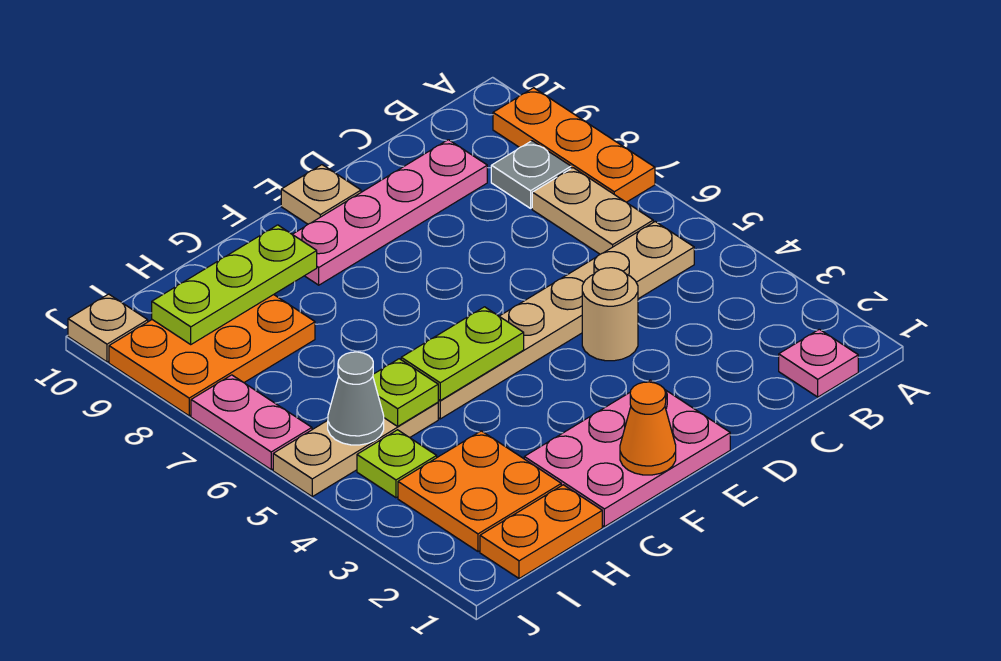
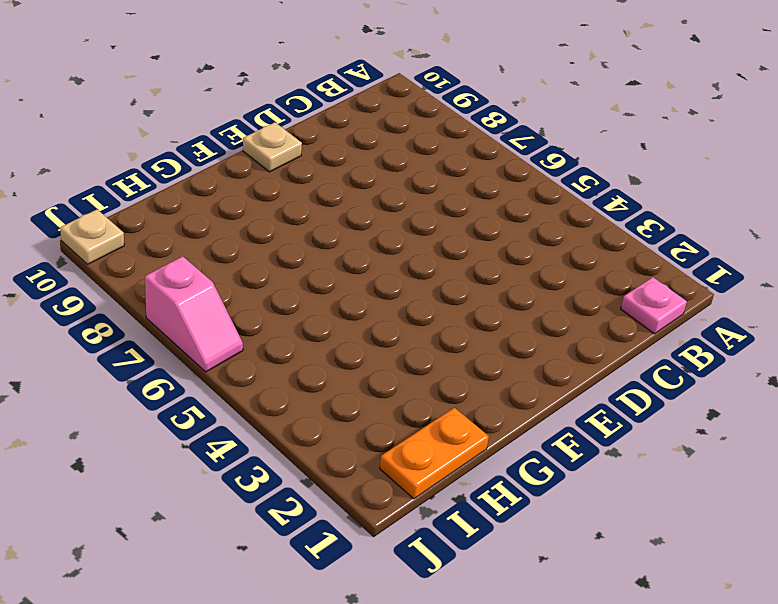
pink 1x2 slope [145,256,243,372] -> pink 1x2 plate [191,375,312,470]
none -> orange 1x3 plate [493,88,655,202]
none -> tan 1x6 plate [438,222,694,419]
none -> tan 1x2 plate [532,168,653,254]

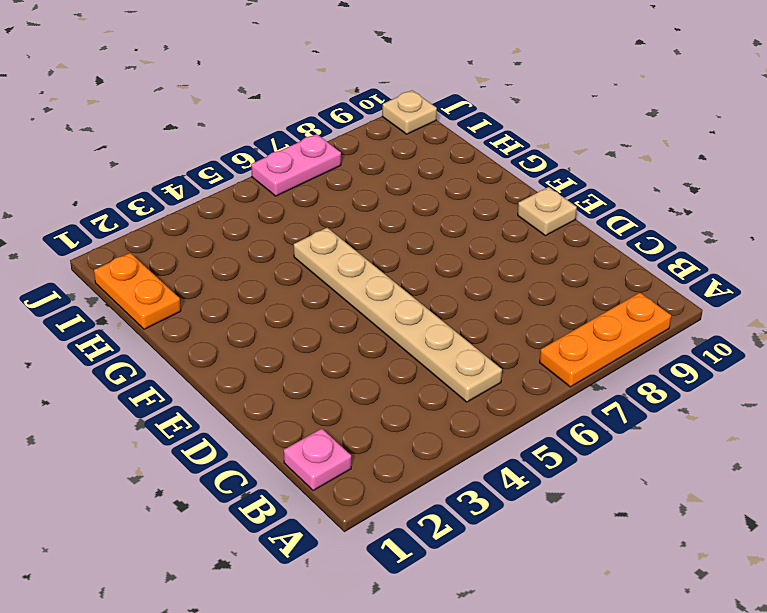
none -> tan 1x2 plate [532,168,653,254]
none -> grey 1x1 plate [491,141,571,208]
none -> pink 1x4 plate [292,140,487,285]

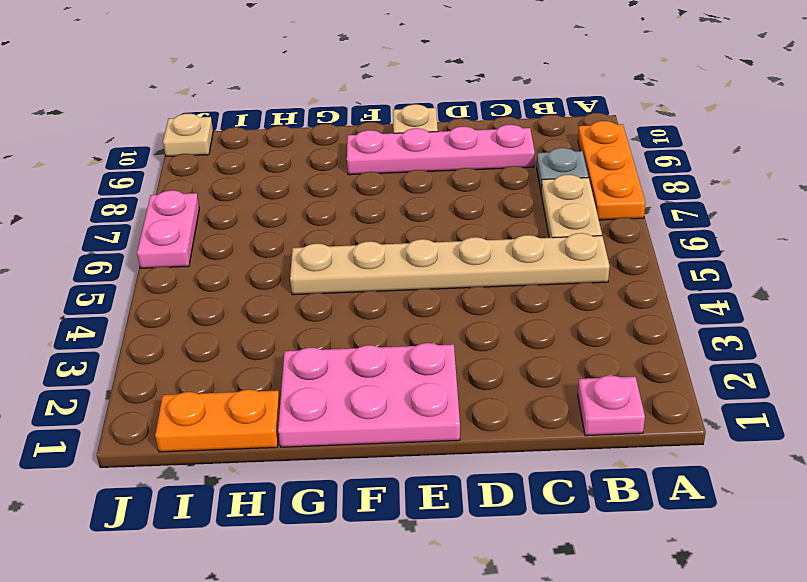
none -> tan 1x1 round brick [582,268,638,361]
none -> orange 2x2 plate [398,431,561,552]
none -> tan 1x3 plate [273,402,438,497]

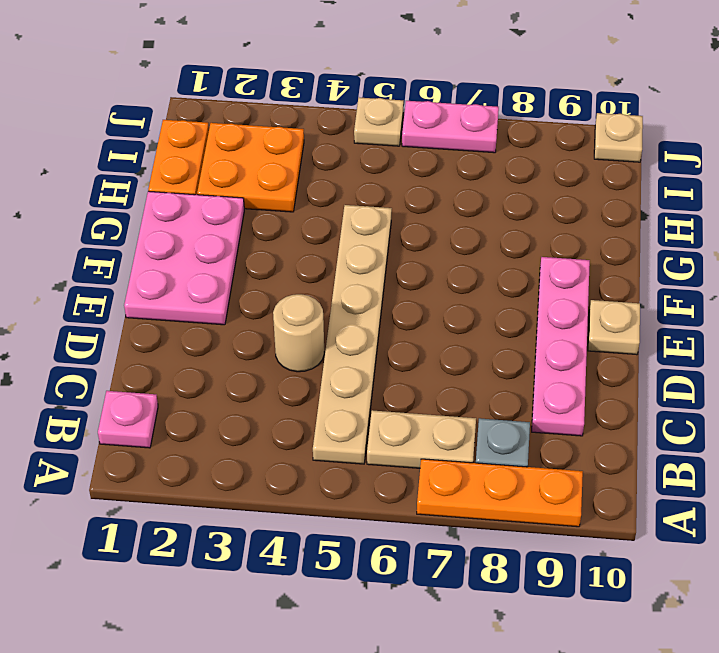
tan 1x1 plate [354,98,404,146] -> tan 1x3 plate [273,402,438,497]
none -> orange 2x3 plate [109,295,315,416]
none -> lime 1x1 plate [357,430,437,498]
none -> orange 1x1 cone [620,382,676,475]

